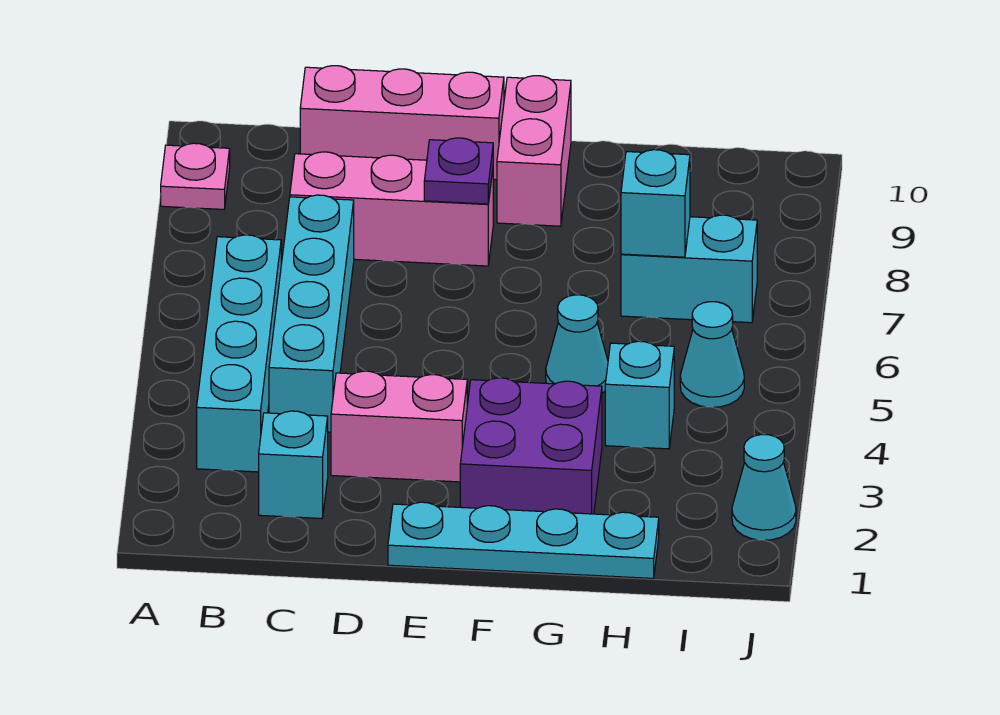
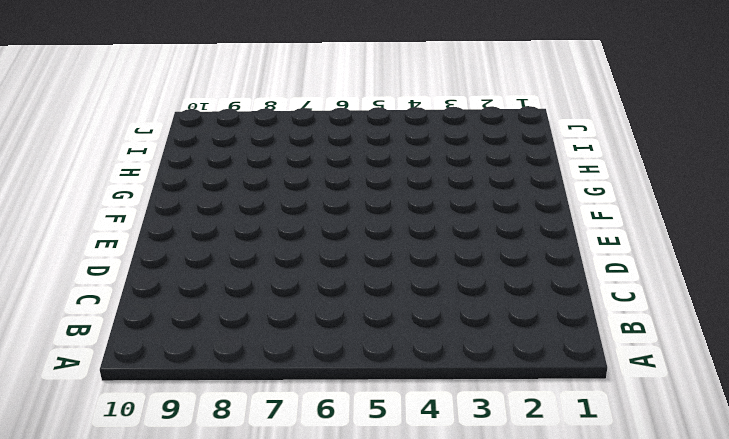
none -> pink 1x1 plate [161,143,230,209]
none -> cyan 1x4 brick [197,235,281,472]
none -> cyan 1x1 brick [259,411,328,519]

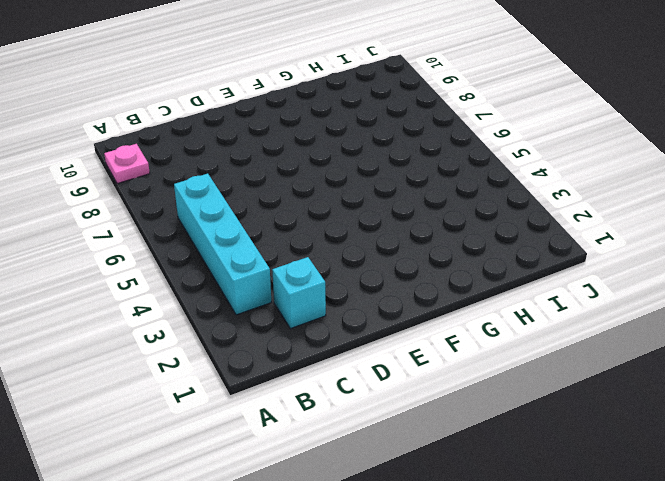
none -> cyan 1x4 brick [269,195,354,432]
none -> pink 1x3 brick [290,152,493,266]
none -> pink 1x3 brick [300,66,504,180]

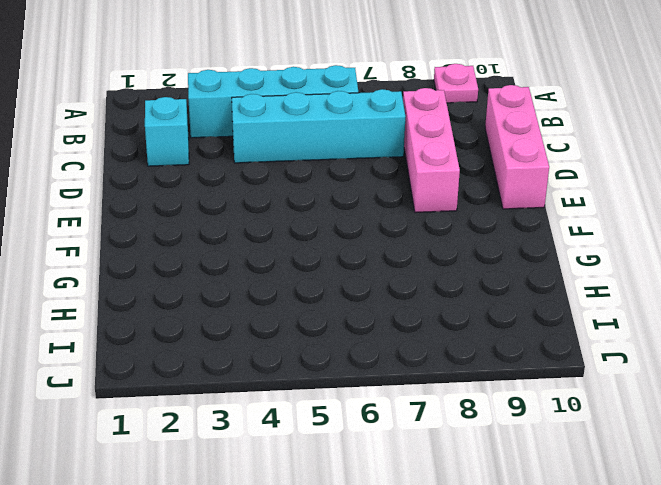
none -> pink 1x2 brick [331,371,467,482]
none -> cyan 1x4 plate [388,502,659,578]
none -> purple 2x2 brick [460,378,602,514]

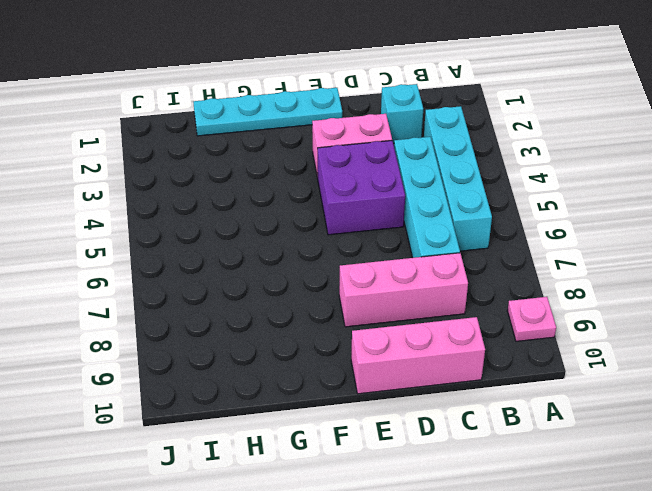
purple 2x2 brick [318,141,405,235] -> purple 2x2 brick moved to [460,378,602,514]
none -> pink 1x2 brick [497,76,571,226]
none -> cyan 1x1 cone [546,295,608,393]
none -> cyan 1x1 brick [605,341,674,449]

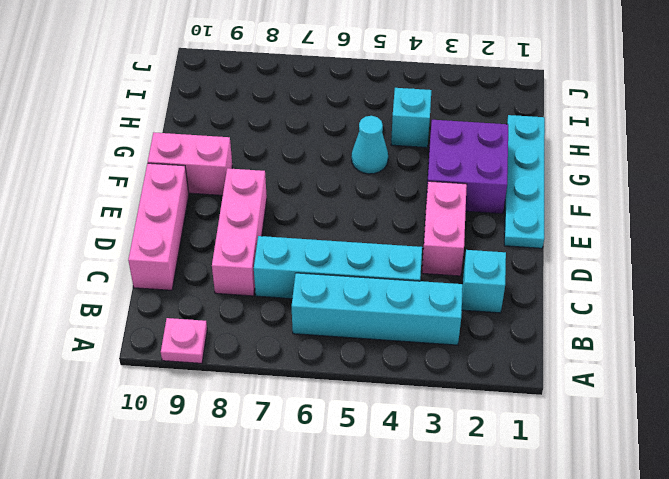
none -> cyan 1x2 brick [621,215,757,323]
none -> cyan 1x1 cone [680,302,744,407]
none -> cyan 1x1 cone [732,434,796,540]

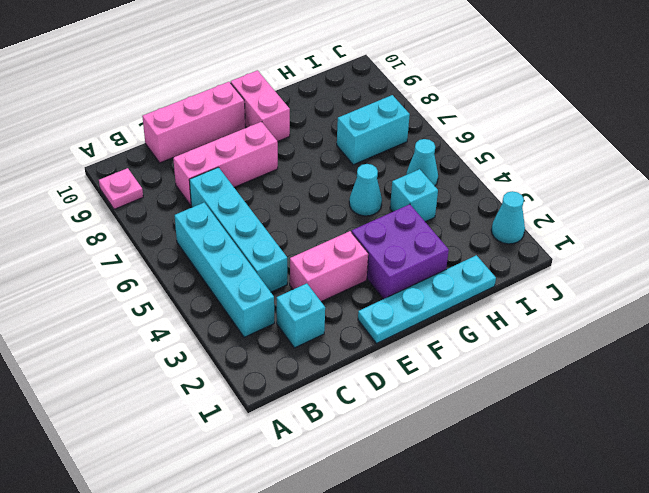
none -> purple 1x1 plate [424,138,493,204]
none -> cyan 1x1 brick [621,150,690,257]

